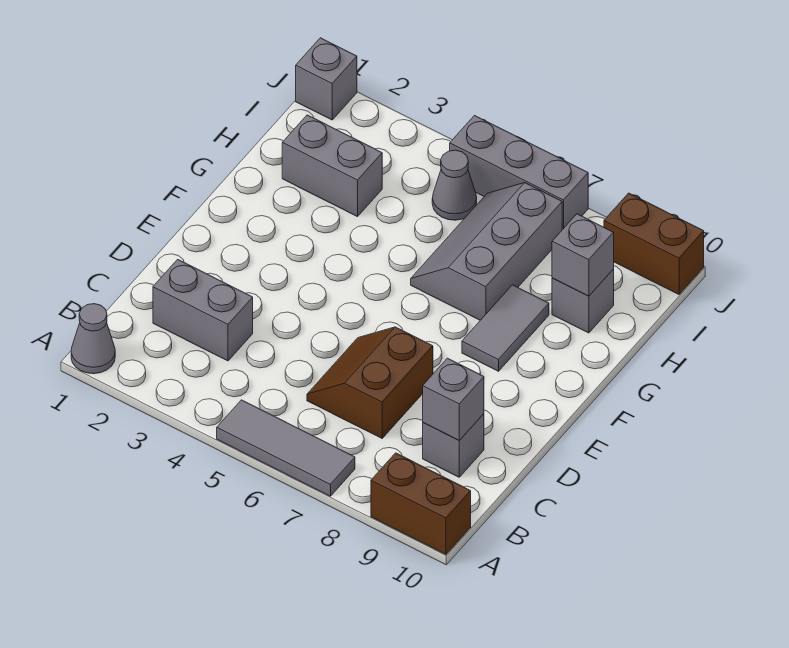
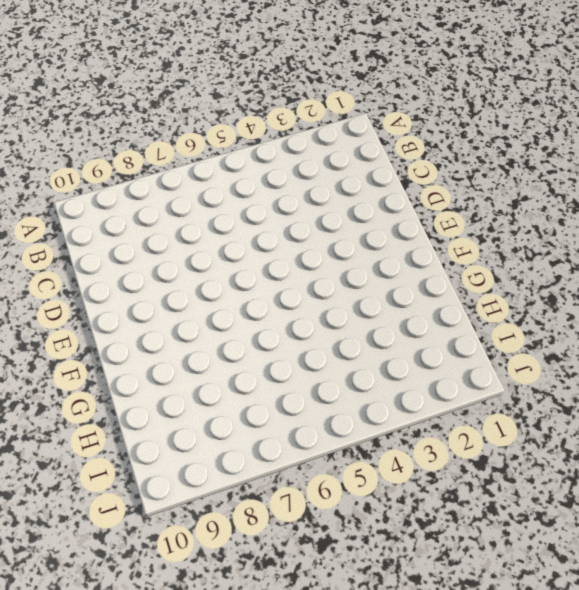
none -> grey 1x1 cone [71,304,115,374]
none -> grey 1x3 tile [217,400,355,496]
none -> brown 1x2 brick [371,453,471,554]

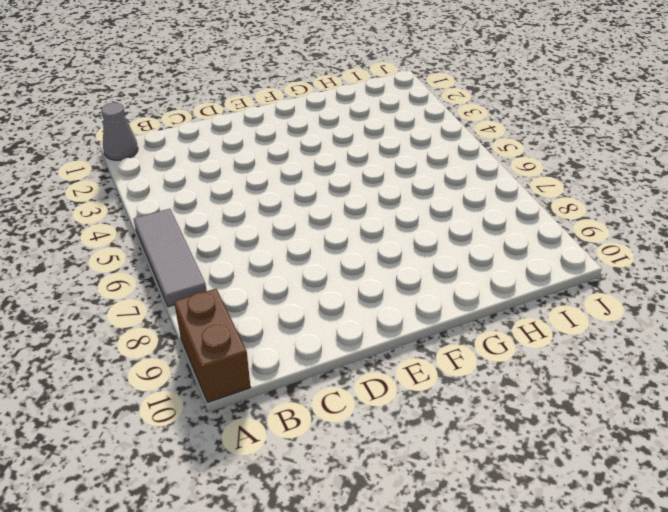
none -> grey 1x2 brick [153,259,253,361]
none -> brown 2x2 slope [307,327,433,438]
none -> grey 1x1 brick [423,414,484,477]

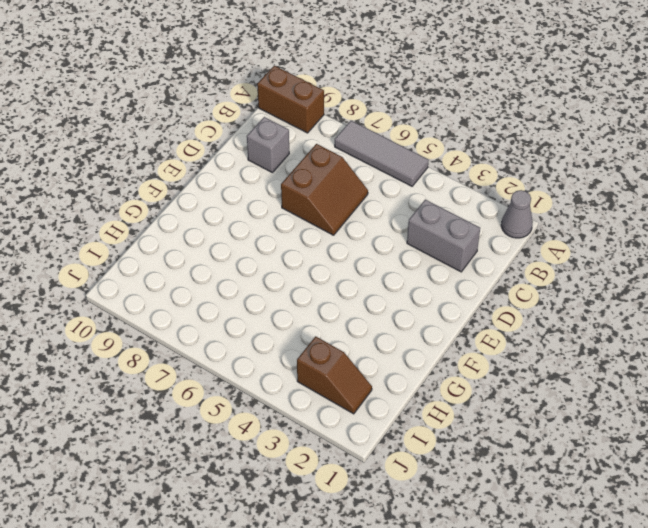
brown 1x2 slope [297,336,372,414] -> none
none -> grey 1x2 tile [462,285,549,371]
none -> grey 2x3 slope [411,183,562,320]
none -> grey 1x2 brick [282,115,382,217]

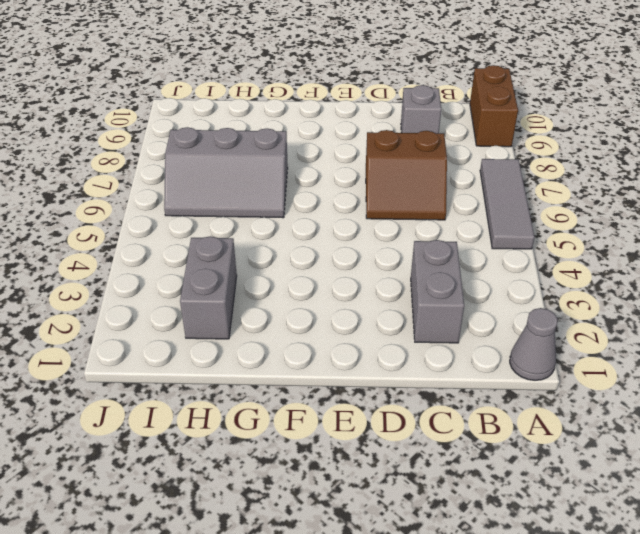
none -> grey 1x2 tile [462,285,549,371]
none -> grey 1x1 brick [552,269,614,333]
none -> grey 1x1 cone [432,150,477,220]

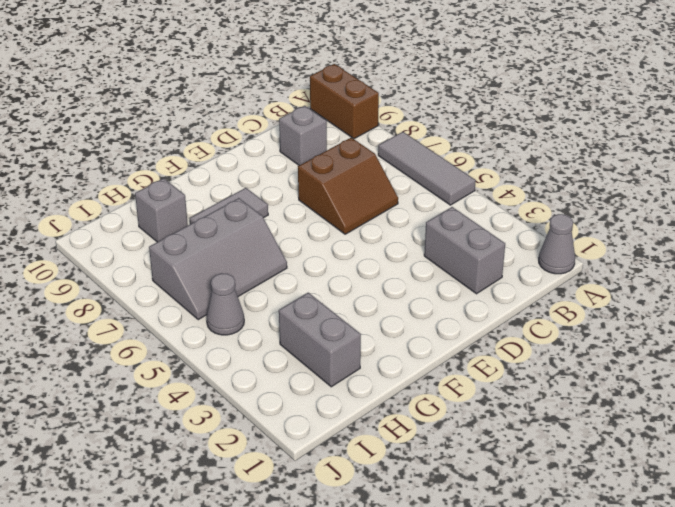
none -> grey 1x1 brick [296,38,357,120]
none -> grey 1x3 brick [450,116,588,230]
none -> brown 1x2 brick [604,193,704,294]

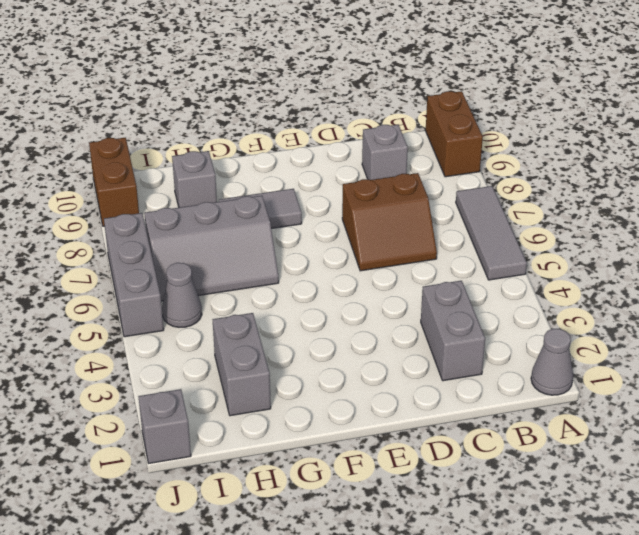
none -> grey 1x1 brick [423,358,484,440]
none -> grey 1x1 brick [552,214,614,296]

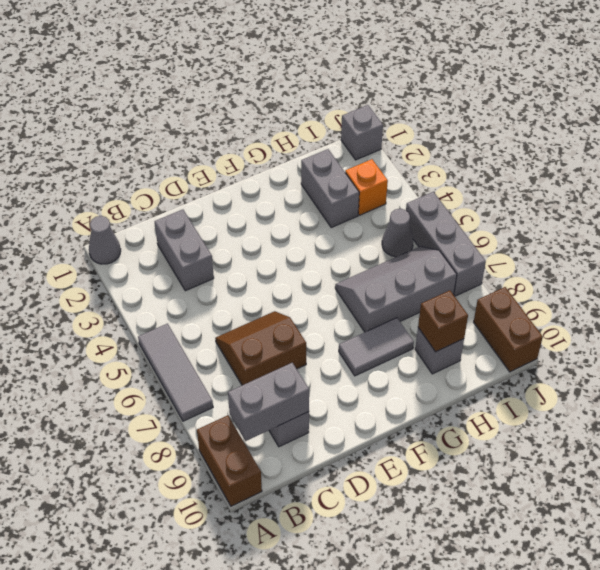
grey 1x2 brick [228,363,309,441] -> grey 1x1 brick [423,358,484,440]
brown 1x1 brick [418,290,468,352] -> grey 1x1 brick [552,214,614,296]
orange 1x1 brick [345,159,388,215] -> none

